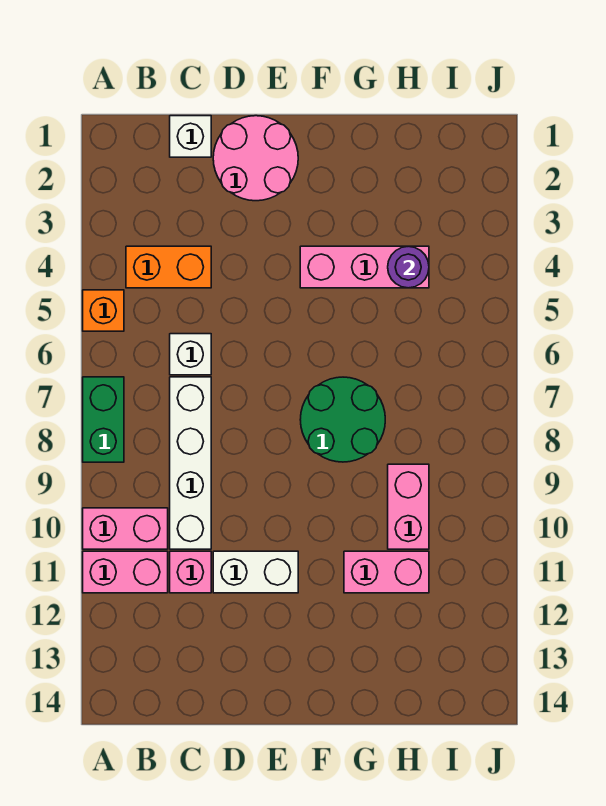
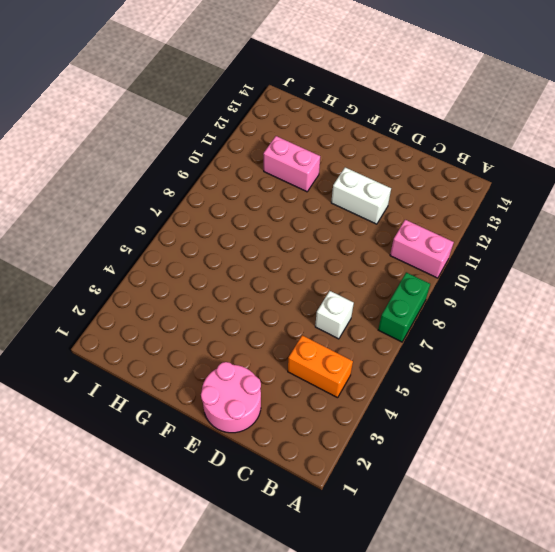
none -> orange 1x1 brick [83,290,124,331]
none -> pink 1x2 brick [83,551,168,593]
none -> white 1x1 brick [170,116,211,157]

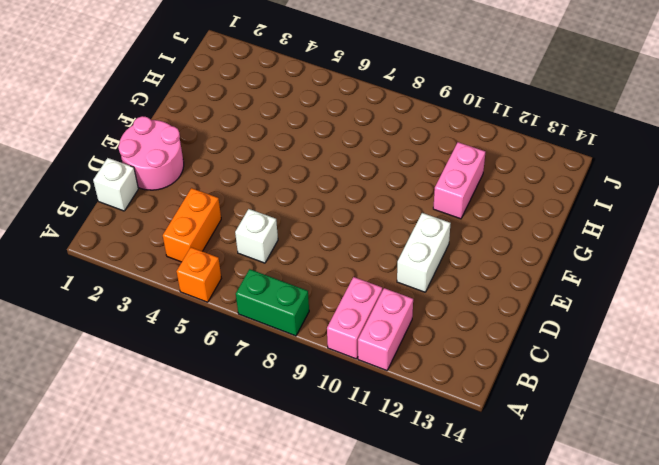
none -> white 1x4 brick [170,377,211,549]
none -> pink 1x1 brick [170,551,211,593]
none -> pink 1x3 brick [300,246,429,288]

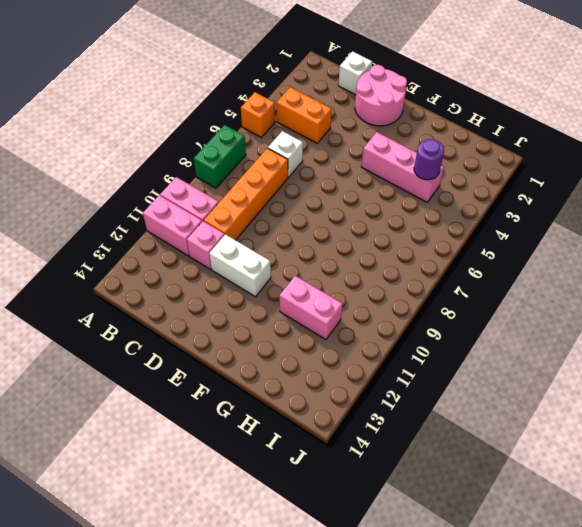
orange 1x4 brick [204,148,288,240] -> white 1x4 brick [170,377,211,549]
none -> green 2x2 round brick [300,377,385,462]
none -> pink 1x2 brick [388,464,429,549]

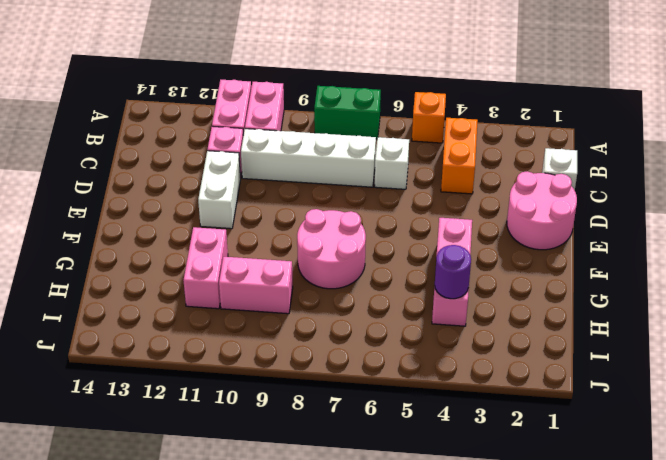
pink 2x2 round brick [297,209,366,289] -> green 2x2 round brick [300,377,385,462]

